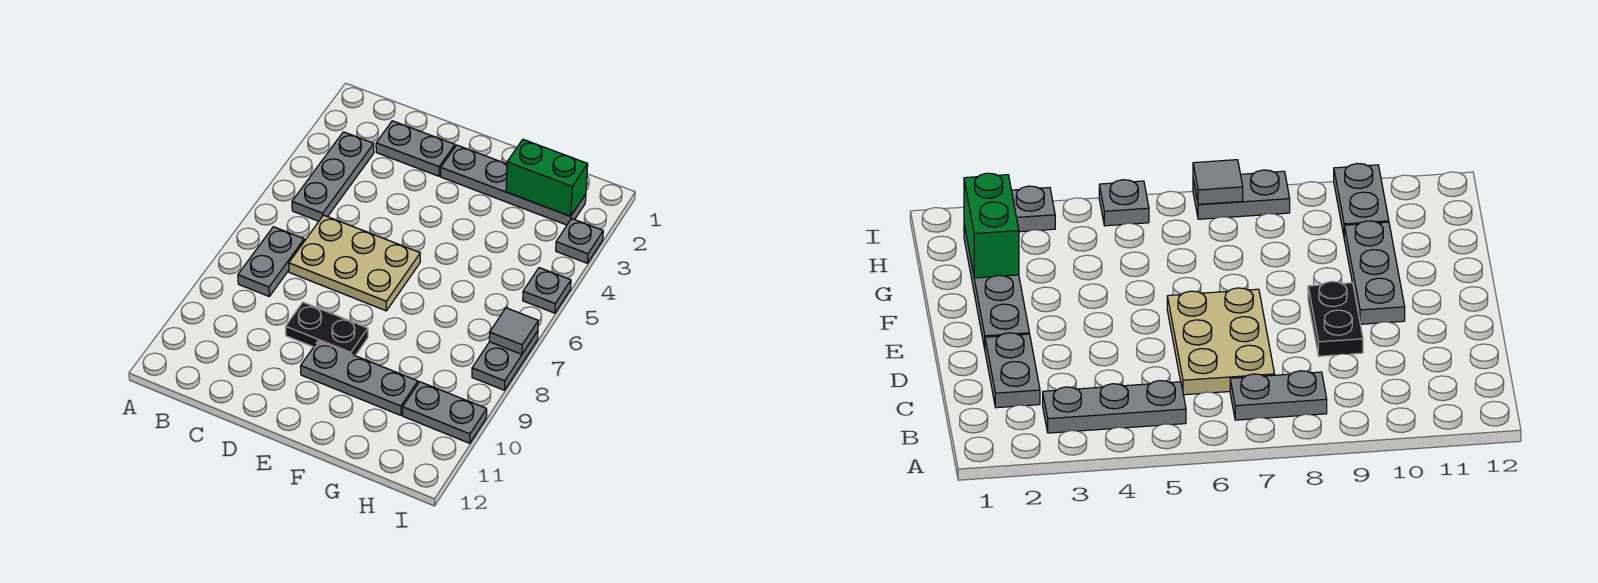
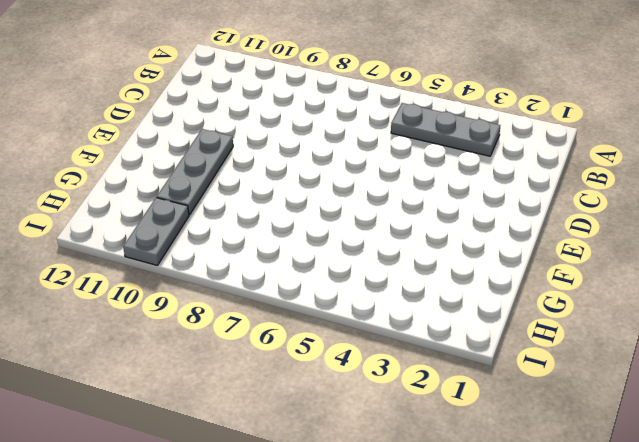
none -> grey 1x2 plate [238,227,304,296]
none -> grey 1x2 plate [376,121,455,176]
none -> tan 2x3 plate [289,215,420,311]

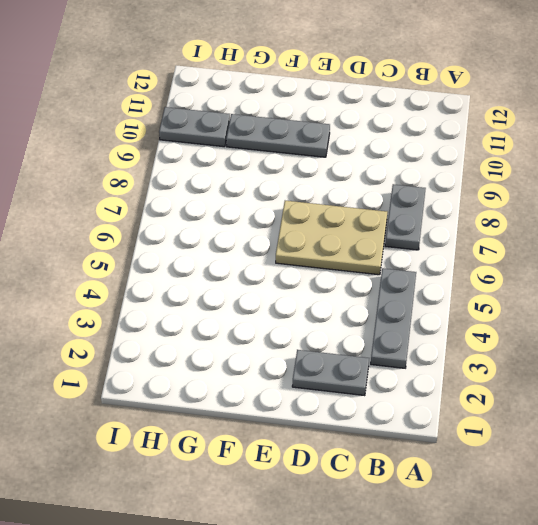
none -> black 1x2 plate [285,302,368,356]
none -> grey 1x4 plate [441,145,586,225]
none -> grey 1x1 plate [556,219,603,263]

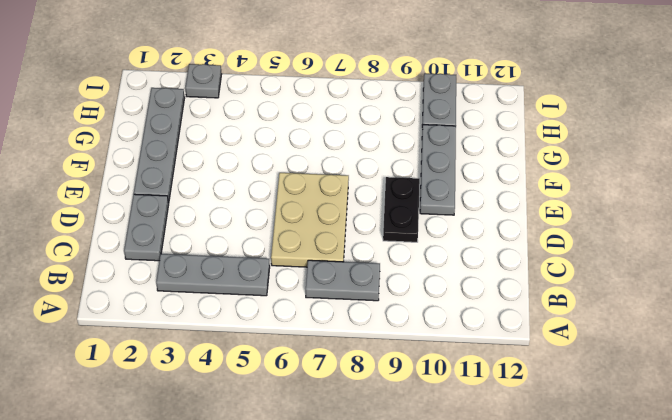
none -> grey 1x1 plate [523,268,571,313]
none -> grey 1x2 plate [472,331,538,390]
none -> green 1x2 brick [506,140,588,216]

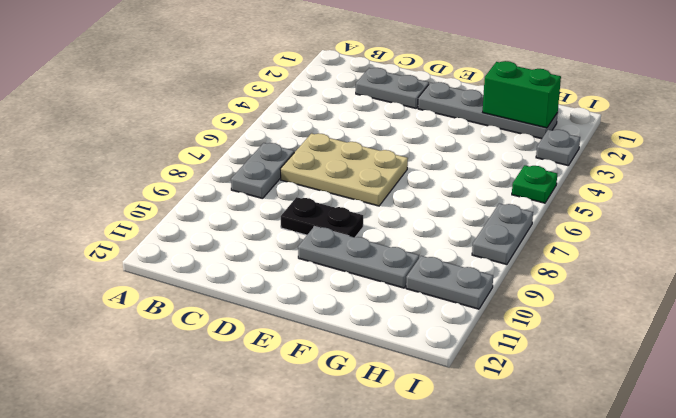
green 1x1 plate [512,165,557,203] -> grey 1x1 plate [523,268,571,313]
none -> grey 1x3 plate [292,132,374,221]
none -> grey 1x1 tile [489,308,538,354]

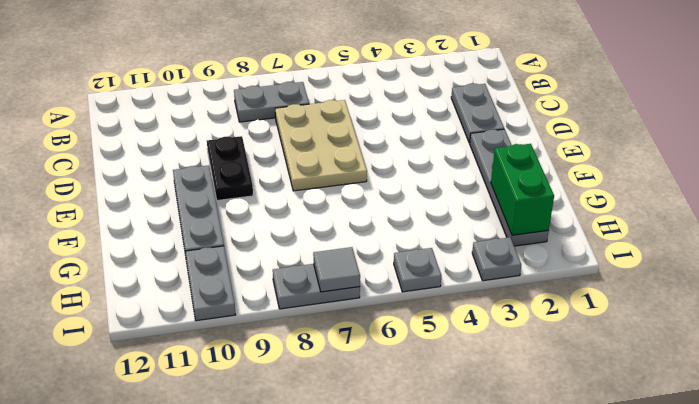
none -> grey 1x3 plate [292,132,374,221]

